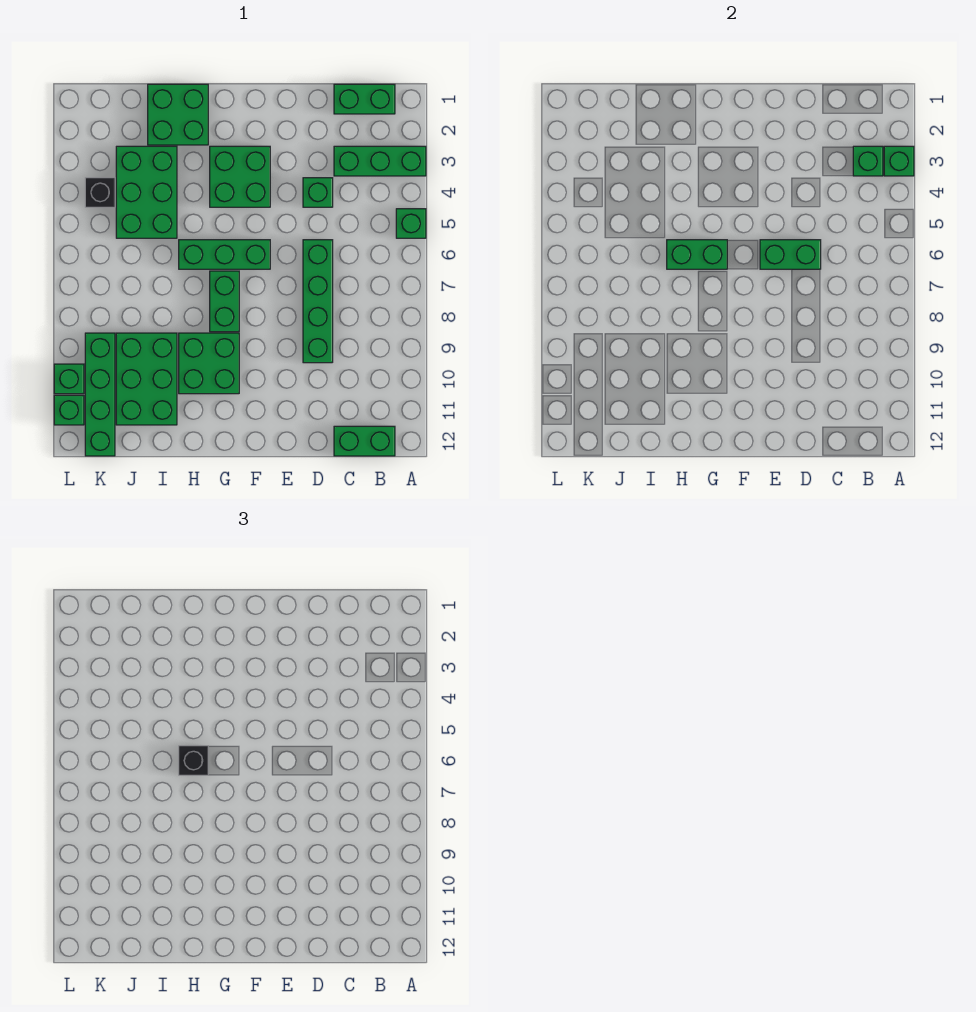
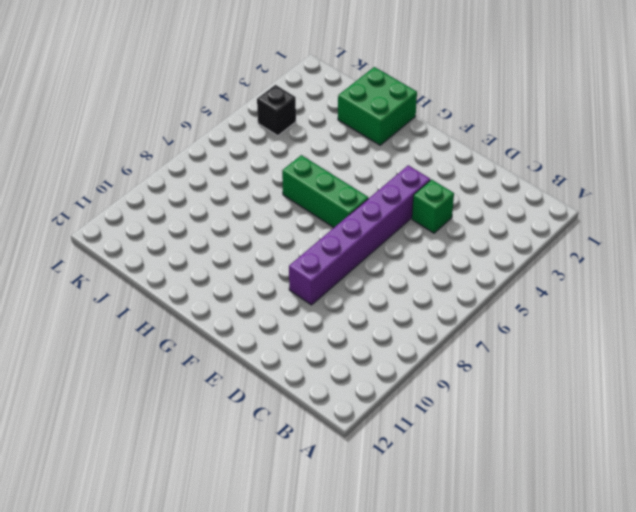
purple 1x6 brick [289,165,430,305] -> none
none -> green 1x3 brick [334,146,426,176]
none -> green 1x1 brick [396,209,426,238]
none -> green 1x2 brick [334,84,395,114]

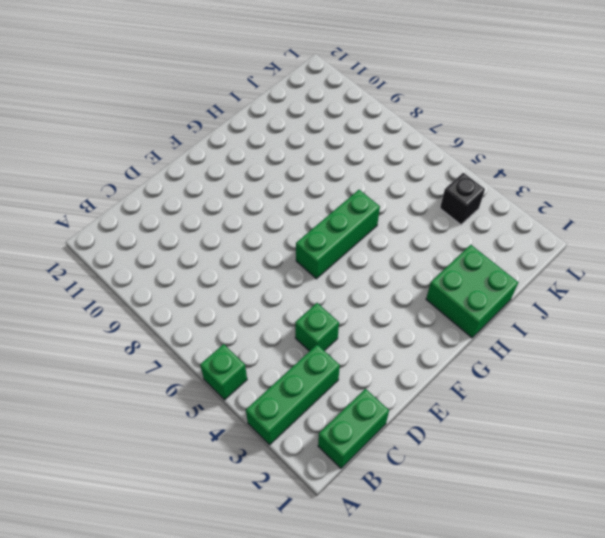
none -> green 1x2 brick [334,426,395,456]
none -> green 1x4 brick [303,240,333,363]
none -> green 2x2 brick [210,146,270,207]

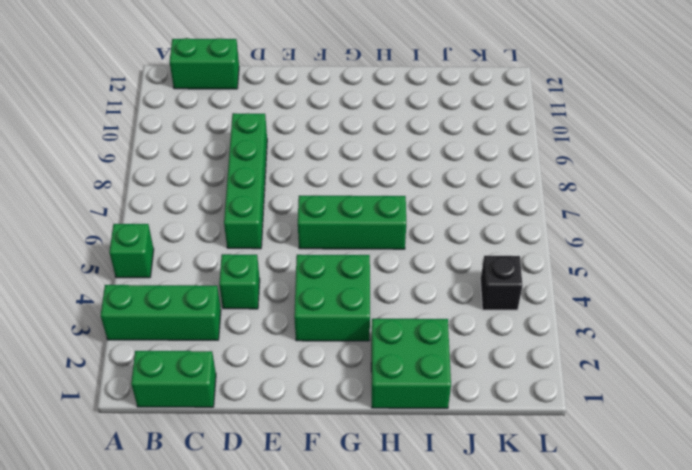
none -> green 1x2 brick [210,271,239,332]
none -> green 2x2 brick [179,333,239,394]
none -> green 2x3 brick [116,146,177,238]

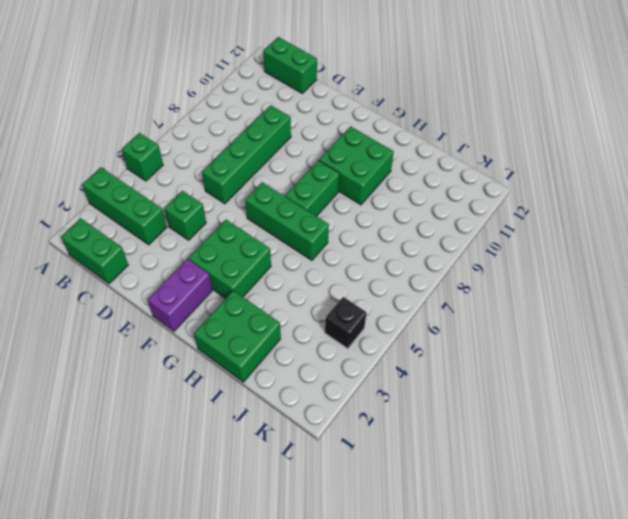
purple 1x2 brick [148,259,212,331] -> none
none -> green 2x3 brick [116,146,177,238]
none -> green 2x3 brick [116,333,177,425]
none -> green 1x4 brick [85,333,115,456]

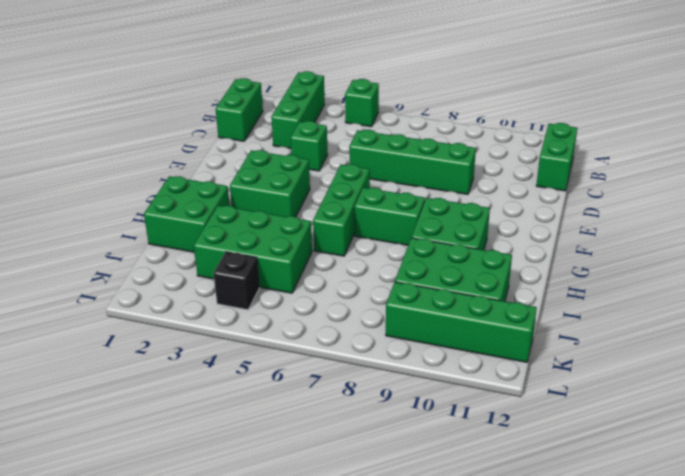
none -> green 1x1 brick [54,364,84,394]
none -> green 1x1 brick [54,395,84,425]
none -> green 1x1 brick [884,146,914,176]

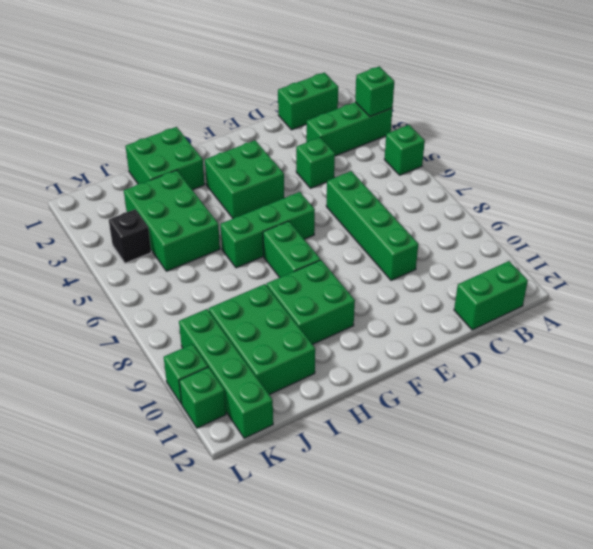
none -> green 1x1 brick [853,146,883,176]
none -> green 1x2 brick [760,240,821,269]
none -> green 1x2 brick [667,240,727,269]

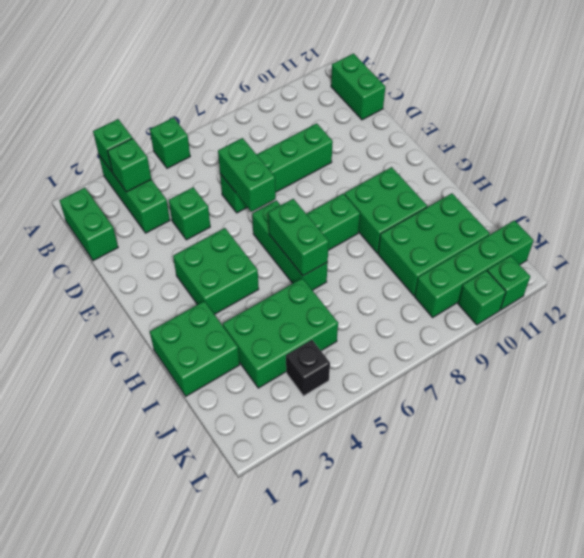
none -> black 1x1 brick [179,746,208,775]

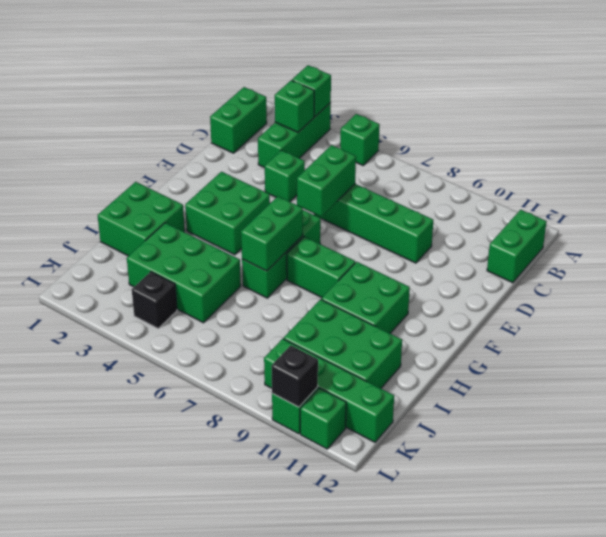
black 1x1 brick [271,345,318,407] -> black 1x1 brick moved to [179,746,208,775]

